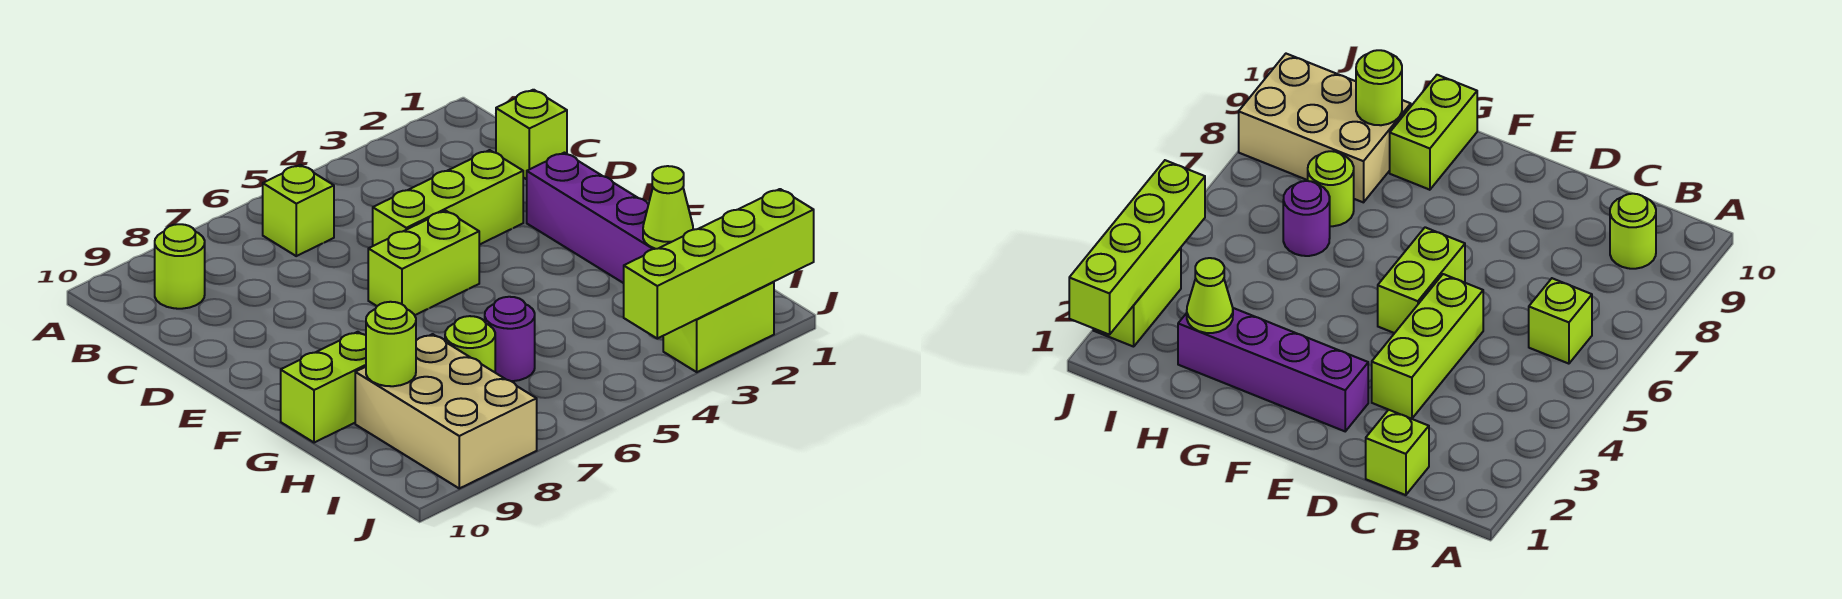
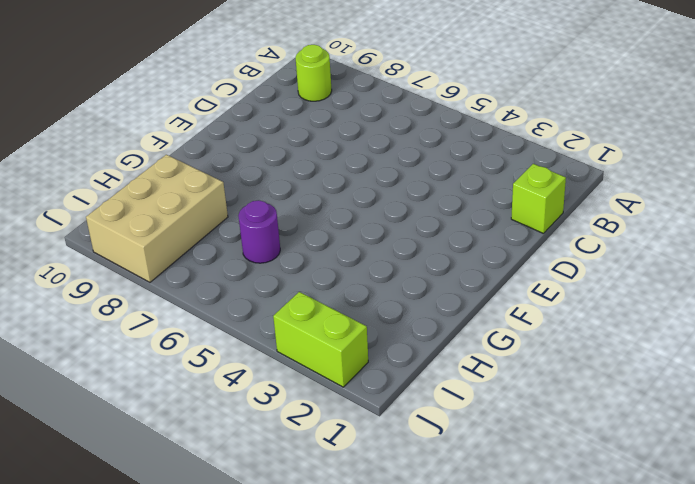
none -> lime 1x1 brick [263,165,334,256]
none -> lime 1x3 brick [373,150,523,246]
none -> purple 1x4 brick [527,153,655,283]

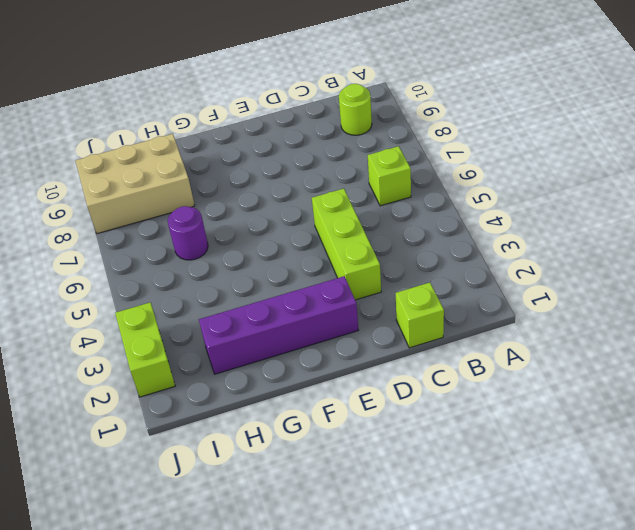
none -> lime 1x2 brick [368,211,479,315]
none -> lime 1x2 brick [281,332,366,443]
none -> lime 1x1 round brick [445,316,495,372]

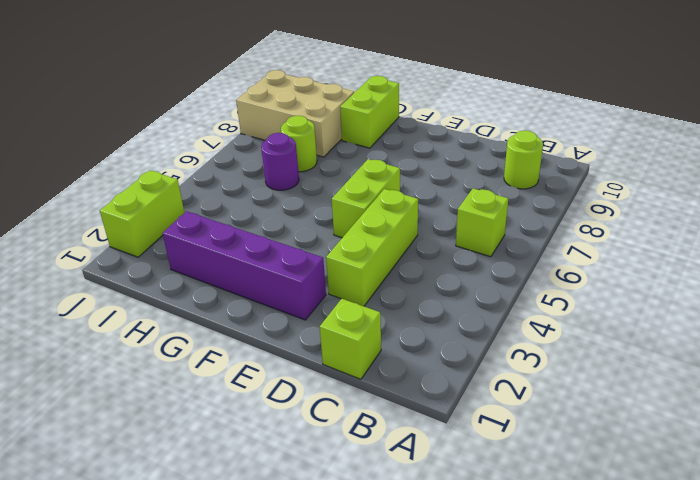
none -> lime 1x1 cone [643,166,693,249]
none -> lime 1x1 round brick [366,302,416,386]
none -> lime 1x4 brick [624,189,814,338]

